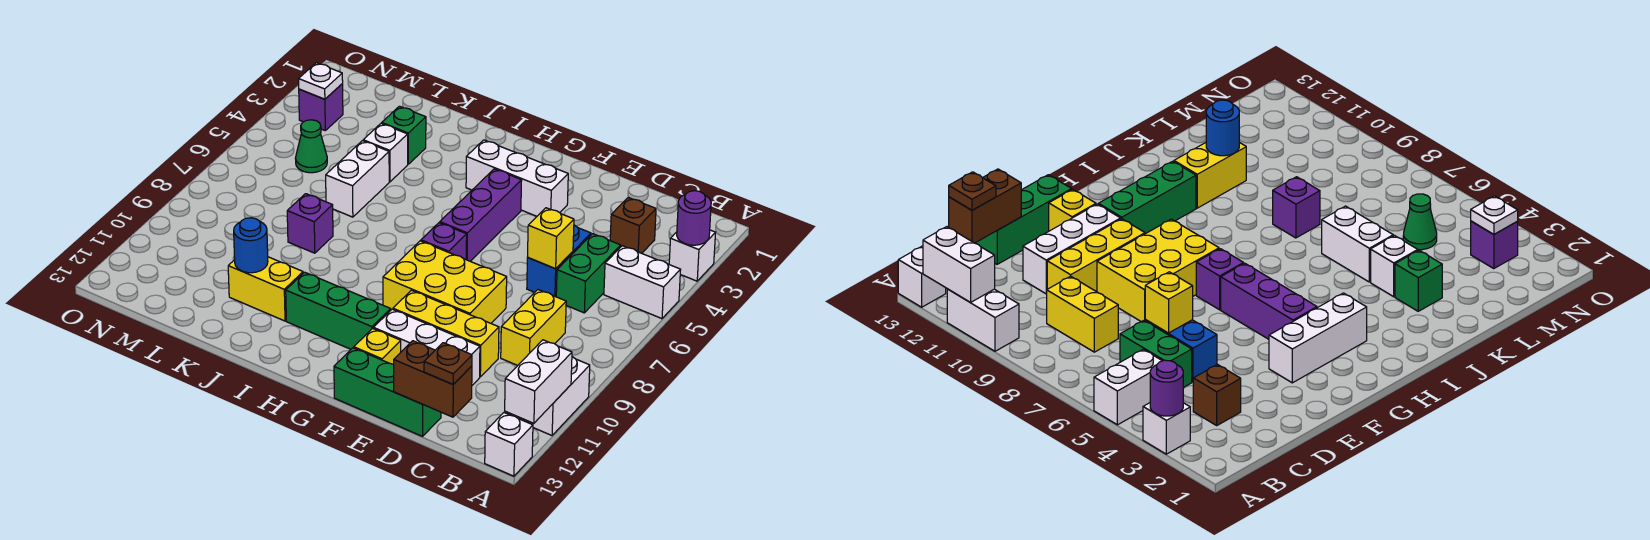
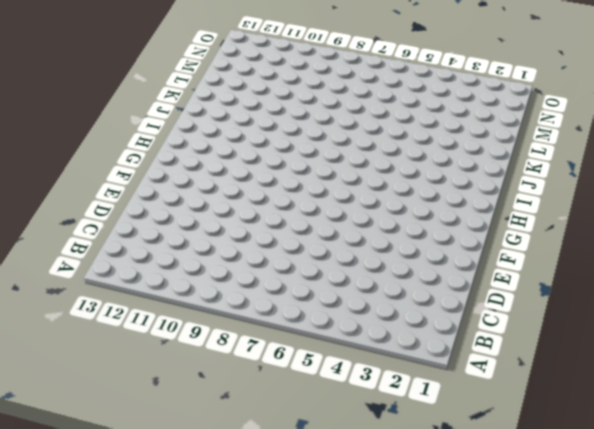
none -> white 1x1 brick [669,230,715,281]
none -> white 1x2 brick [604,246,681,319]
none -> white 1x2 brick [523,357,590,435]
none -> white 1x1 brick [485,413,533,476]

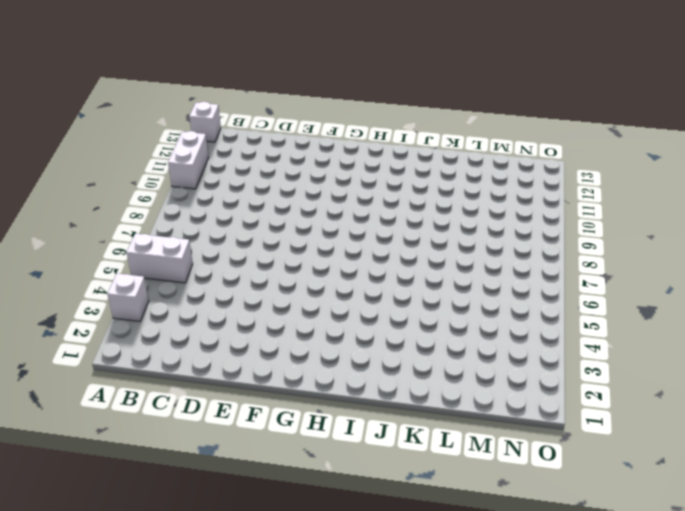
none -> brown 1x1 brick [610,198,656,253]
none -> green 1x2 brick [556,234,621,313]
none -> yellow 1x2 brick [501,290,566,365]
none -> blue 1x2 brick [527,225,591,297]

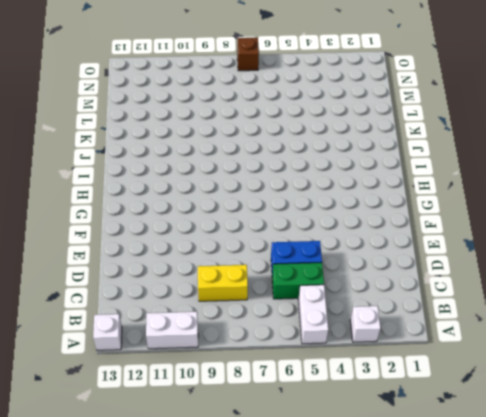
brown 1x1 brick [237,38,259,71] -> brown 1x1 brick moved to [610,198,656,253]
none -> yellow 1x3 brick [393,290,499,377]
none -> white 1x3 brick [374,309,480,385]
none -> green 1x3 brick [334,348,441,436]
none -> yellow 2x3 brick [383,241,507,323]

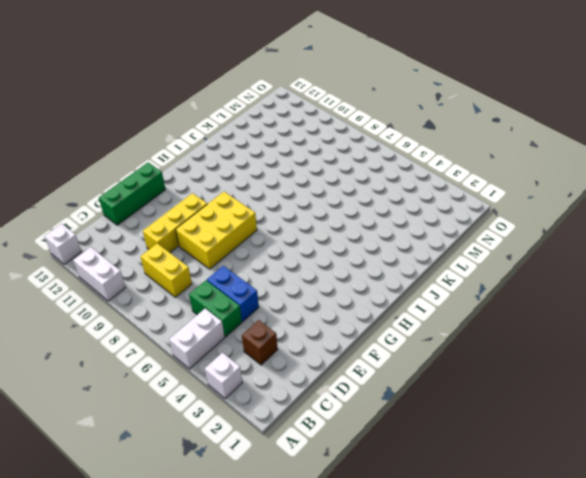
none -> white 1x3 brick [374,309,480,385]
none -> white 1x3 brick [466,140,568,216]
none -> yellow 1x1 brick [354,328,401,364]
none -> purple 1x3 brick [440,169,522,261]

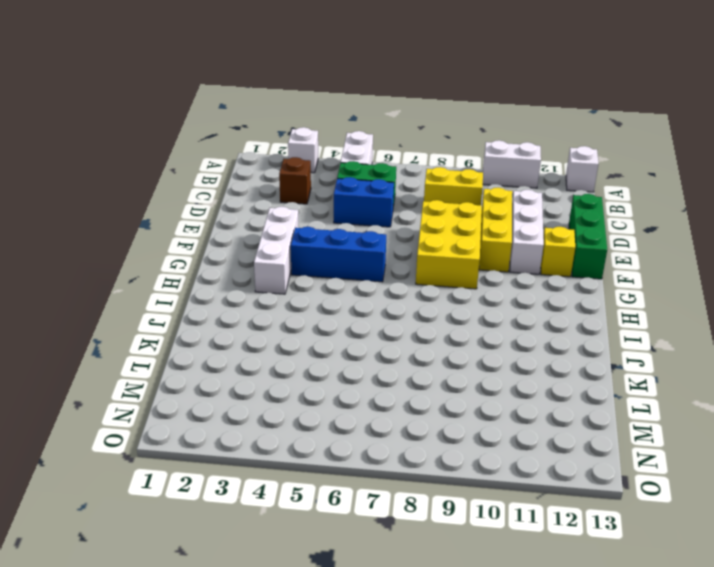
blue 1x3 brick [291,227,386,282] -> purple 1x3 brick [440,169,522,261]
none -> purple 1x1 brick [421,223,467,259]
none -> green 1x3 brick [286,272,391,349]
none -> yellow 1x2 brick [228,257,303,321]
none -> green 1x1 brick [382,106,426,164]

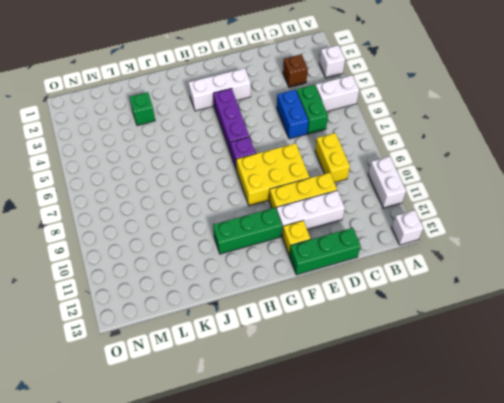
none -> yellow 1x2 brick [228,257,303,321]
none -> white 1x1 brick [363,123,408,182]
none -> white 1x2 brick [326,141,389,217]
none -> purple 1x1 brick [287,194,333,253]

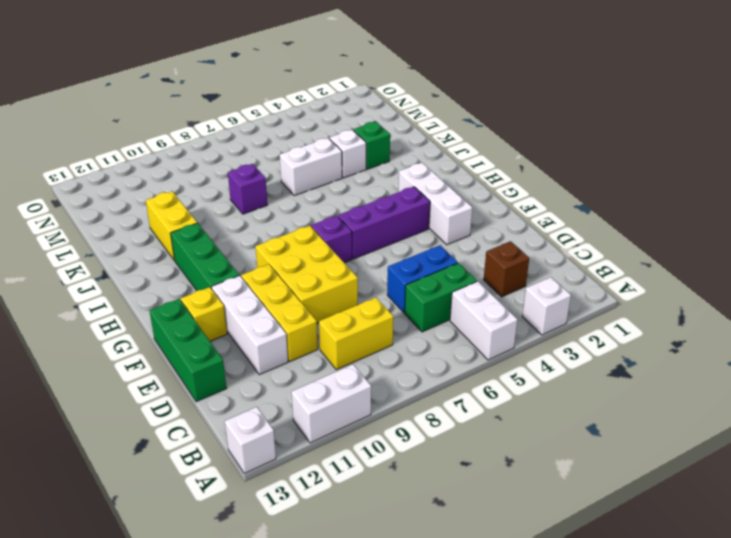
none -> green 1x1 cone [295,120,327,173]
none -> purple 1x1 brick [299,84,343,130]
none -> purple 1x1 round brick [677,191,711,245]
none -> white 1x2 brick [505,340,572,423]

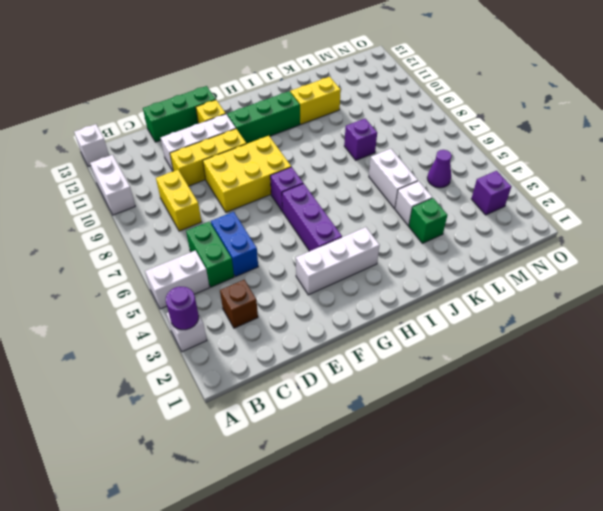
purple 1x1 cone [427,150,452,188] -> green 1x1 cone [295,120,327,173]
none -> white 1x2 brick [505,340,572,423]
none -> brown 1x2 brick [394,341,472,417]
none -> yellow 1x1 brick [528,208,574,269]
none -> blue 1x1 round brick [234,218,268,273]

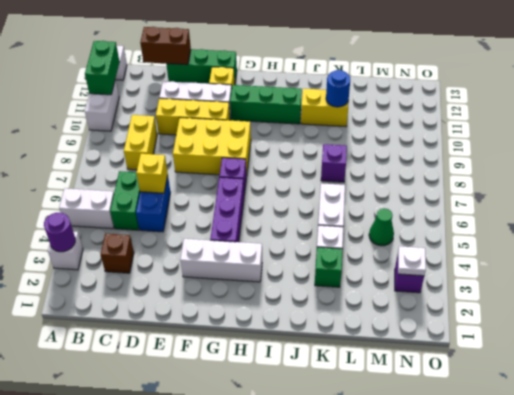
green 1x2 brick [85,41,120,95] -> white 1x2 brick [505,340,572,423]
none -> brown 1x1 plate [424,343,472,384]

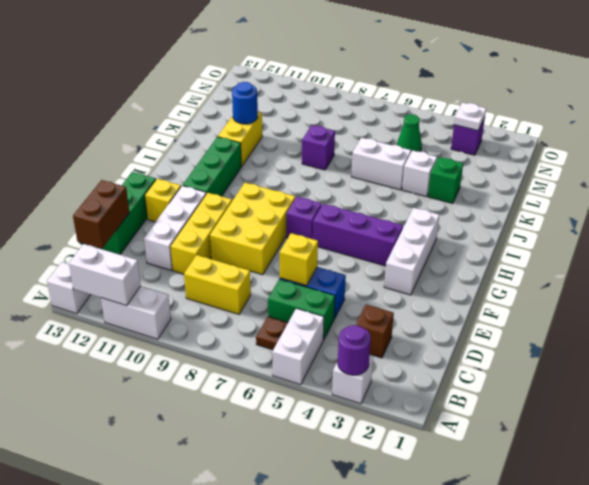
brown 1x1 plate [256,317,288,350] -> brown 1x1 plate moved to [424,343,472,384]

